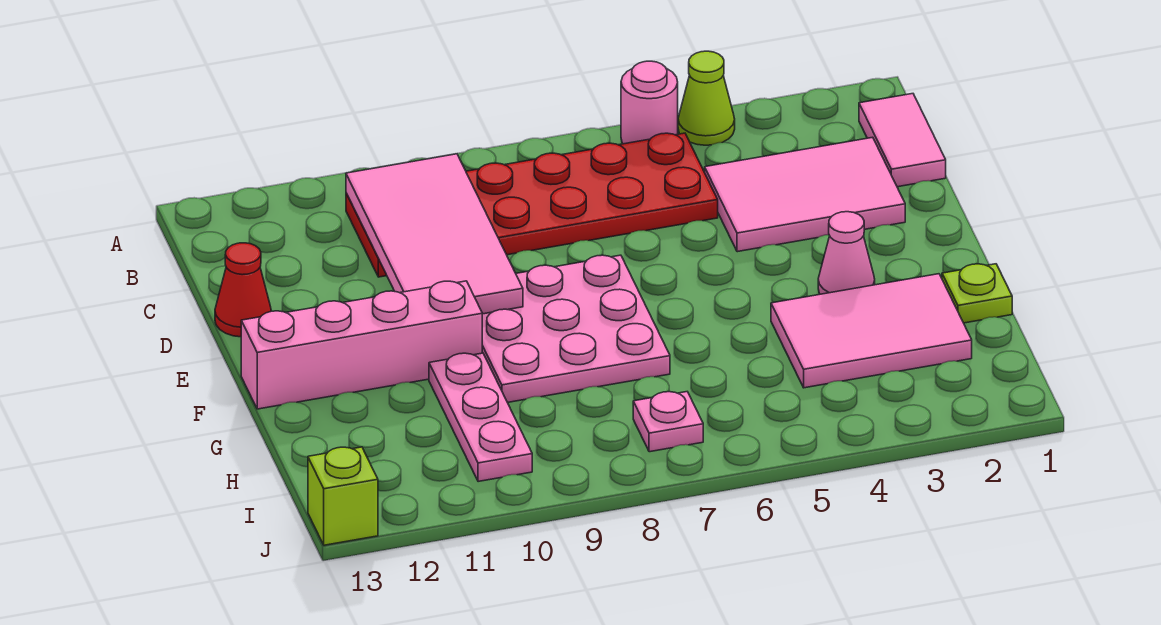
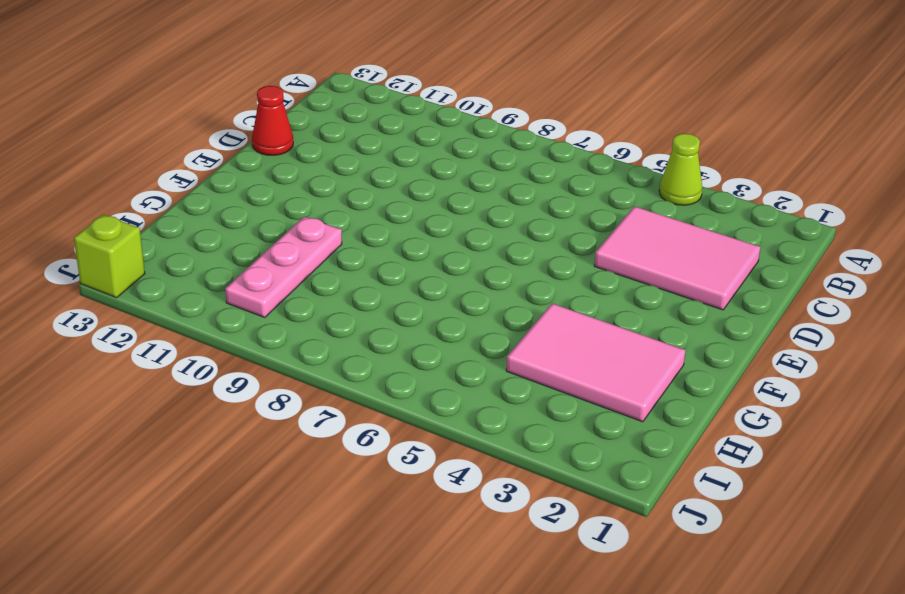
none -> pink 1x1 round brick [621,61,678,144]
none -> pink 1x2 tile [859,94,946,187]
none -> red 2x6 plate [346,133,718,277]

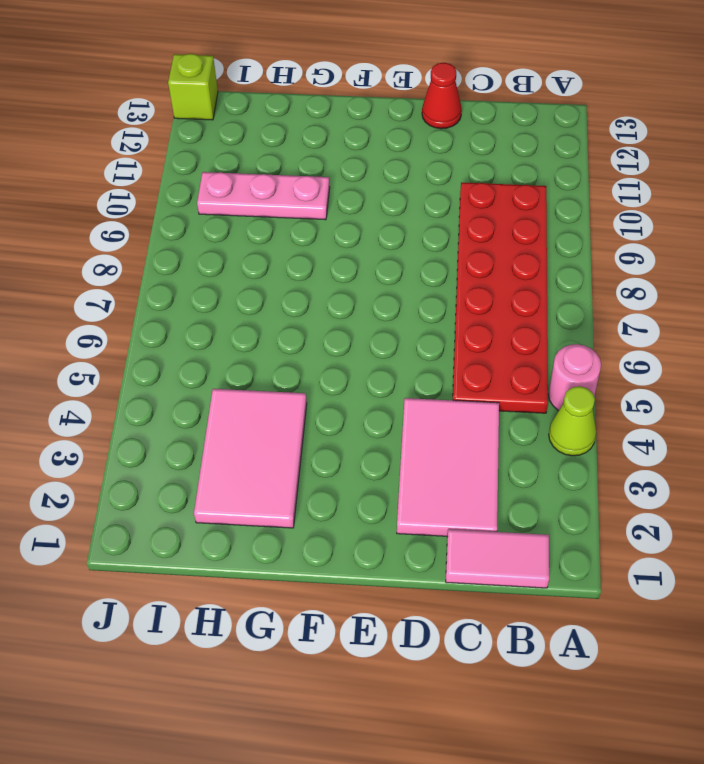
none -> pink 3x3 plate [482,255,670,402]
none -> pink 1x1 cone [818,212,875,294]
none -> pink 1x4 brick [241,281,482,409]

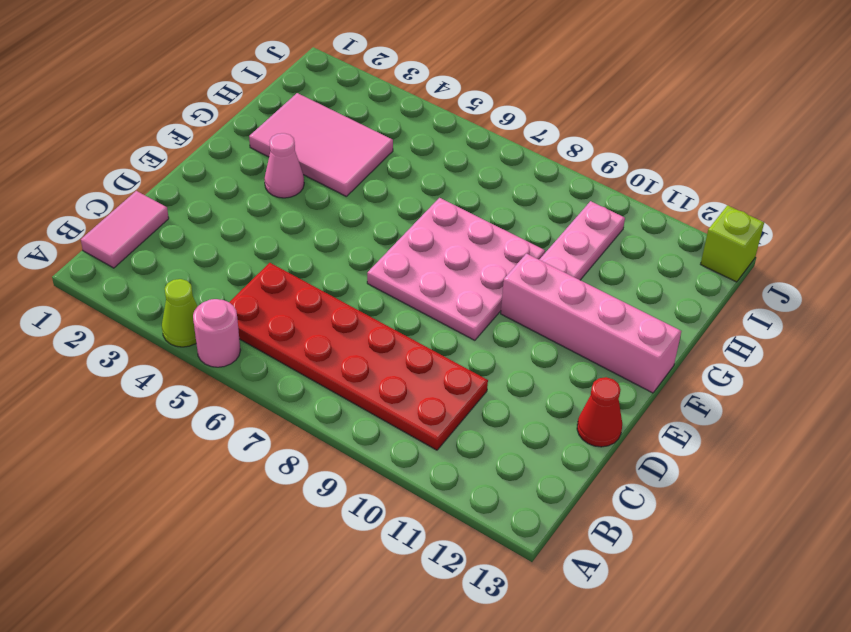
none -> pink 2x3 tile [705,137,905,252]
none -> lime 1x1 plate [942,264,1012,323]
none -> pink 1x1 plate [633,392,703,452]

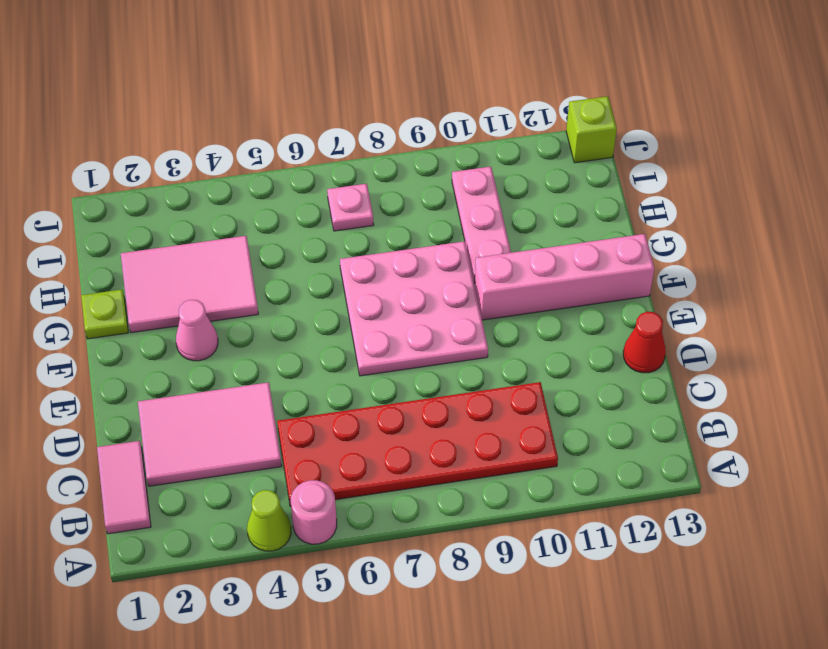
none -> pink 2x4 tile [346,154,523,314]

